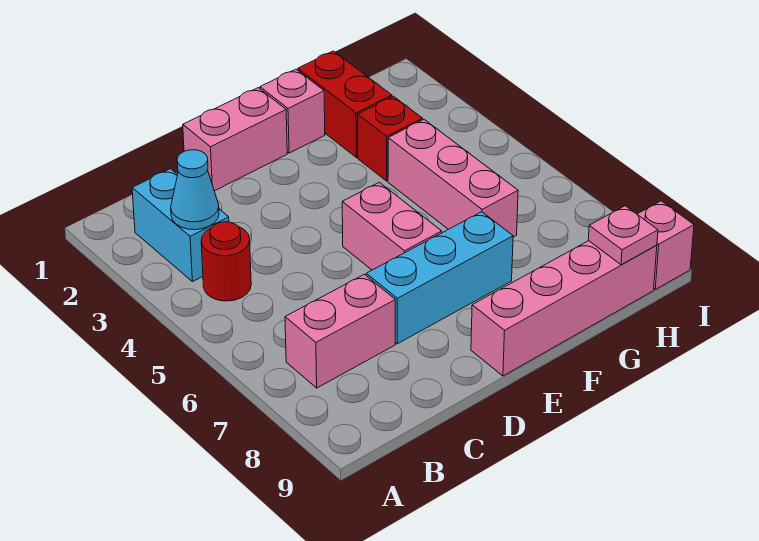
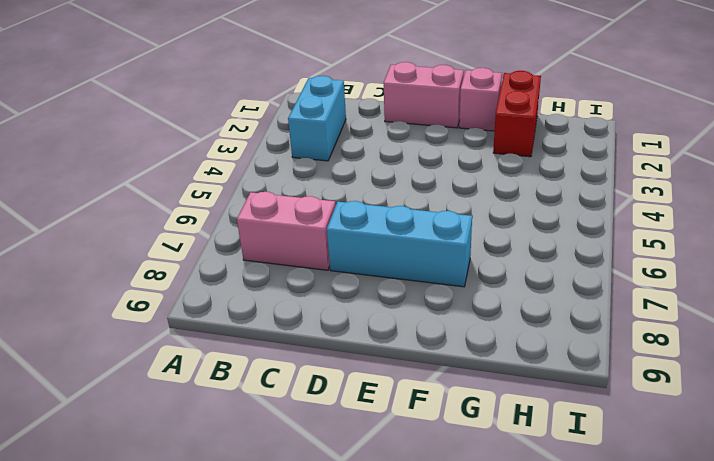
none -> red 1x1 round brick [201,222,251,301]
none -> pink 1x2 brick [342,182,442,270]
none -> pink 1x4 brick [471,241,657,376]

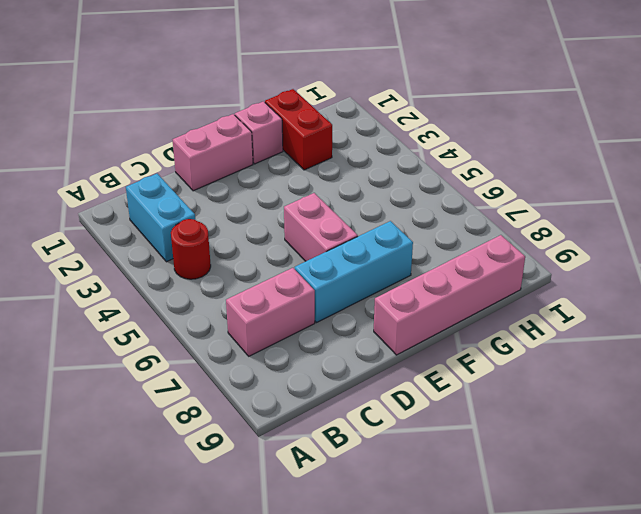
none -> red 1x1 brick [358,96,423,181]
none -> pink 1x3 brick [388,120,518,237]
none -> pink 1x1 brick [637,201,694,289]

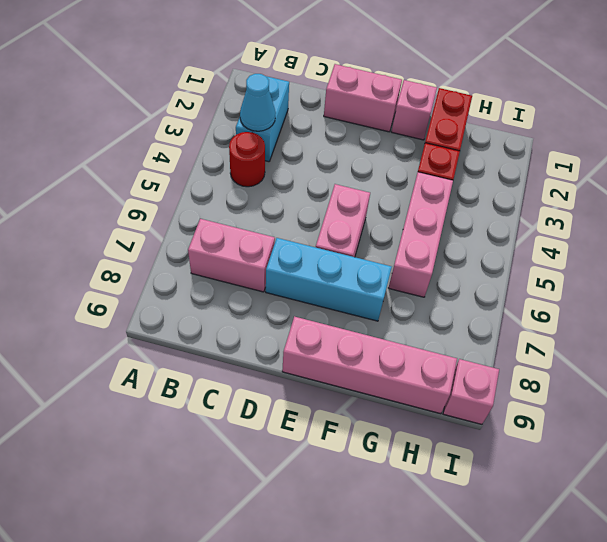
none -> pink 1x1 plate [588,206,658,265]

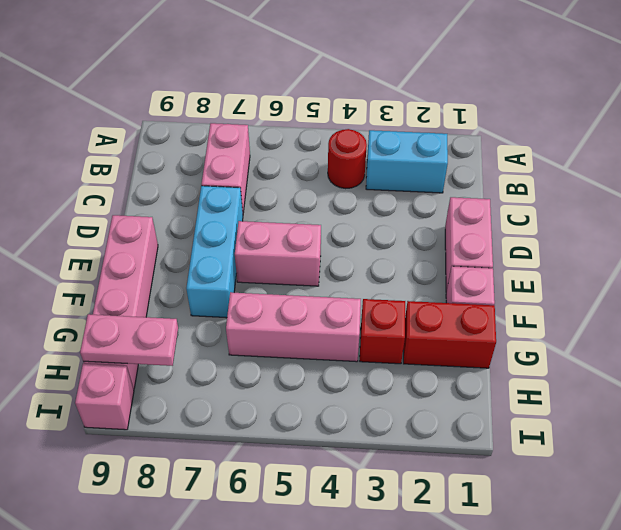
pink 1x2 plate [80,314,178,366] -> pink 1x1 plate [588,206,658,265]
none -> cyan 1x1 cone [171,150,219,230]

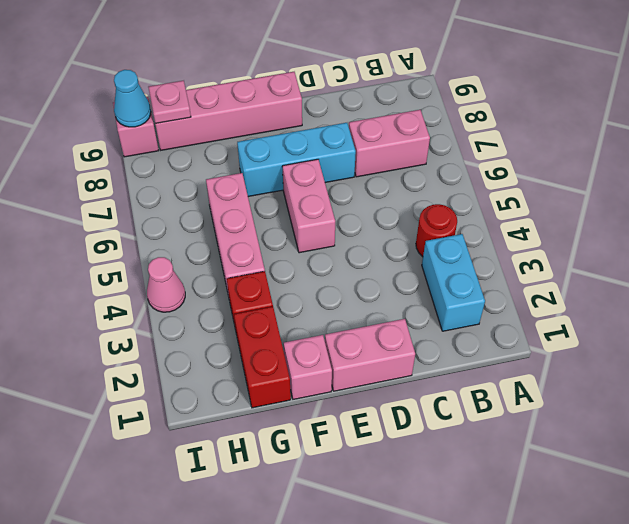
pink 1x1 cone [147,257,185,312] -> none
cyan 1x1 cone [114,70,151,127] -> cyan 1x1 cone moved to [171,150,219,230]

